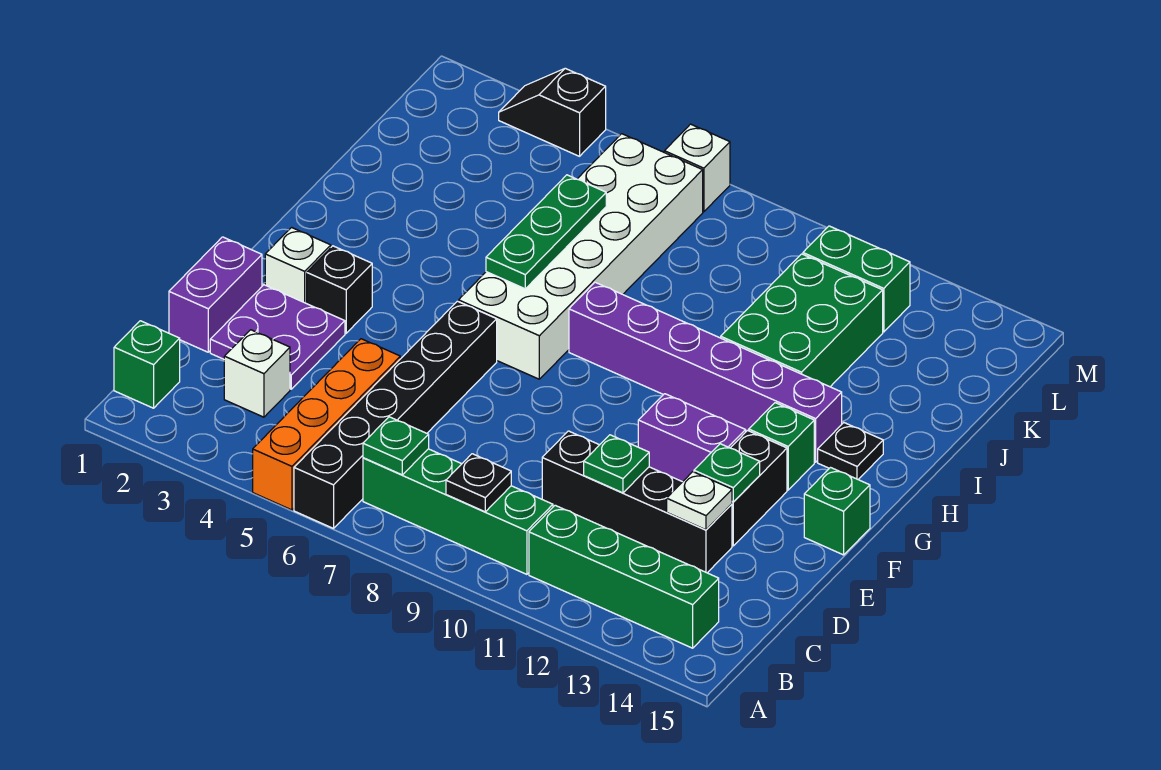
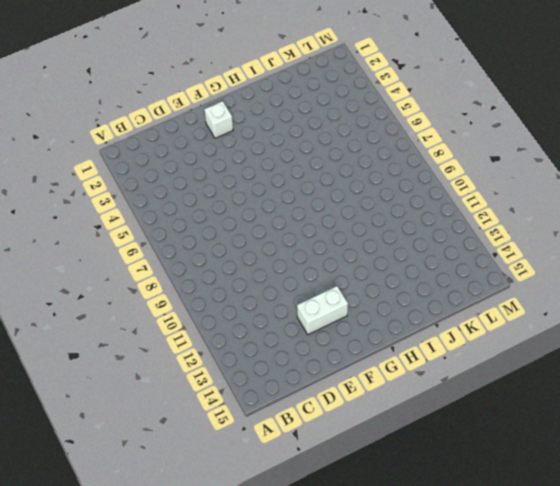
white 1x2 brick [297,286,348,335] -> black 1x2 brick [731,431,787,546]
none -> orange 1x4 brick [253,339,400,510]
none -> black 1x6 brick [294,301,497,528]
none -> green 1x1 brick [114,321,180,408]

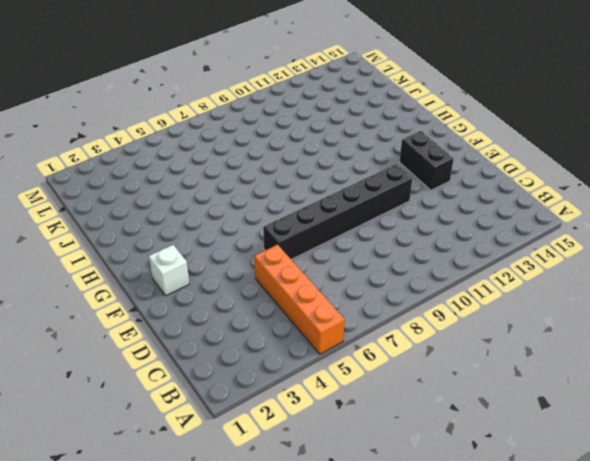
black 1x6 brick [263,164,412,259] -> black 1x6 brick turned to [294,301,497,528]
none -> green 1x1 brick [114,321,180,408]
none -> green 1x4 brick [363,449,553,574]
none -> green 1x4 brick [529,505,719,648]

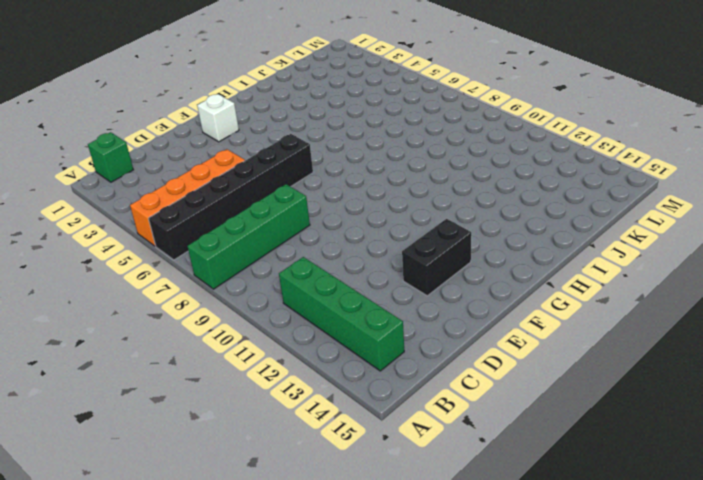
green 1x4 brick [187,184,310,289] -> green 1x4 brick turned to [363,449,553,574]
none -> white 1x1 brick [224,330,290,417]
none -> purple 1x2 brick [169,237,262,352]
none -> purple 2x2 plate [210,285,345,389]

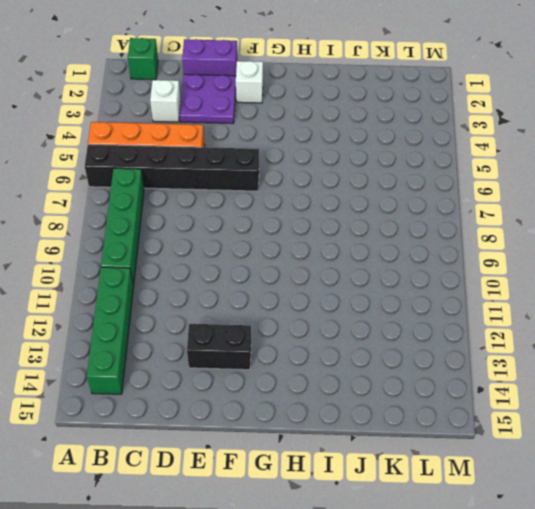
none -> black 1x4 brick [542,431,732,573]
none -> black 1x1 brick [307,246,372,333]
none -> purple 1x2 brick [638,394,746,482]

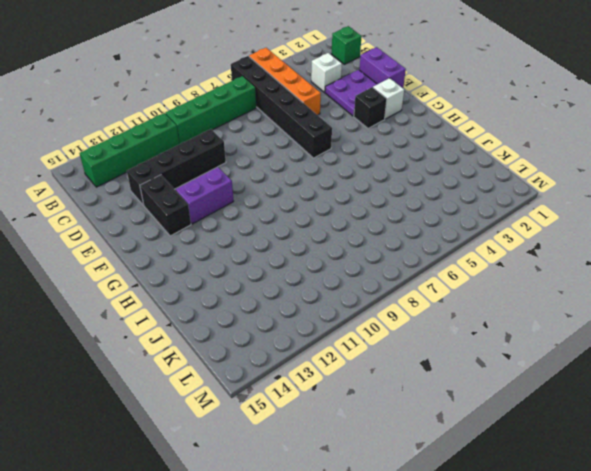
none -> green 1x1 brick [804,468,870,555]
none -> white 2x6 brick [459,134,703,379]
none -> green 1x1 brick [749,403,814,490]

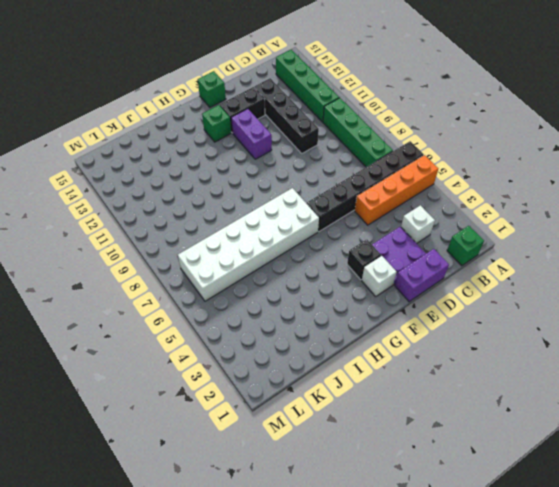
none -> purple 1x6 brick [569,282,842,462]
none -> black 1x1 plate [818,423,883,479]
none -> green 2x3 brick [721,254,883,387]

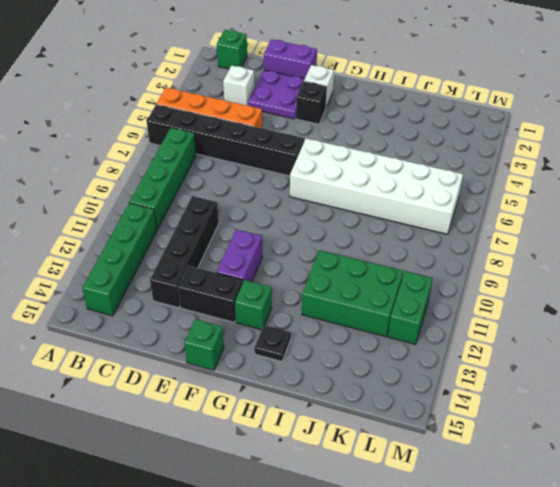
none -> purple 1x6 brick [569,282,842,462]
none -> black 1x2 slope [499,68,606,156]
none -> white 1x1 brick [664,124,730,212]

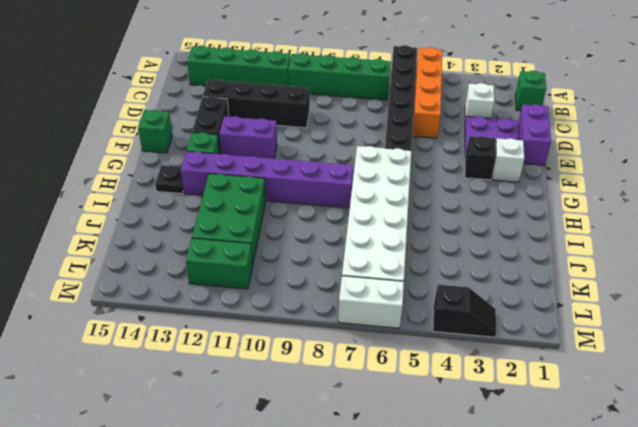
white 1x2 brick [338,276,404,328] -> white 1x1 brick [664,124,730,212]
none -> green 1x1 plate [363,417,429,475]
none -> black 1x1 plate [446,454,511,512]
none -> green 1x1 plate [584,435,649,493]

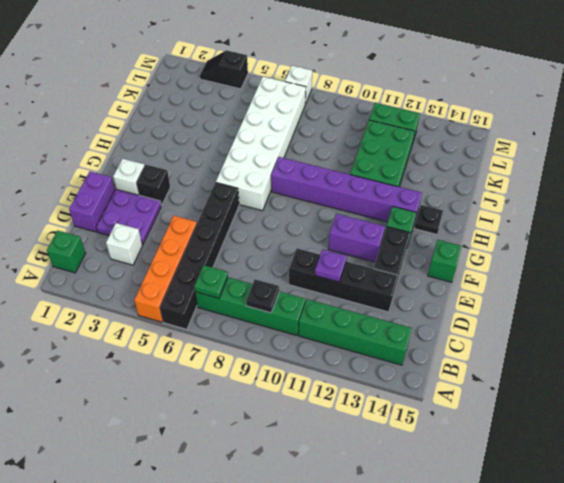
purple 1x1 plate [315,249,347,282] -> green 1x1 plate [584,435,649,493]
none -> white 1x1 plate [667,472,732,530]
none -> green 1x1 plate [694,444,760,502]
none -> green 1x3 plate [486,175,606,289]

